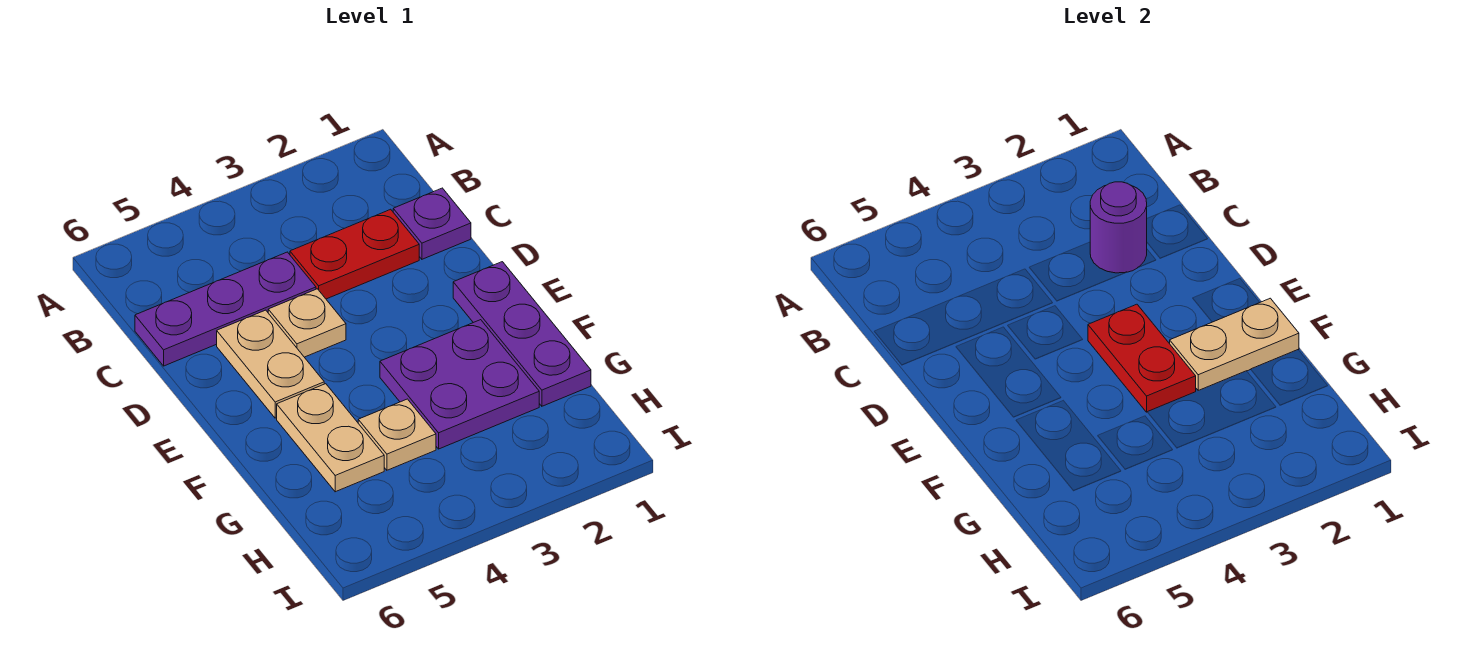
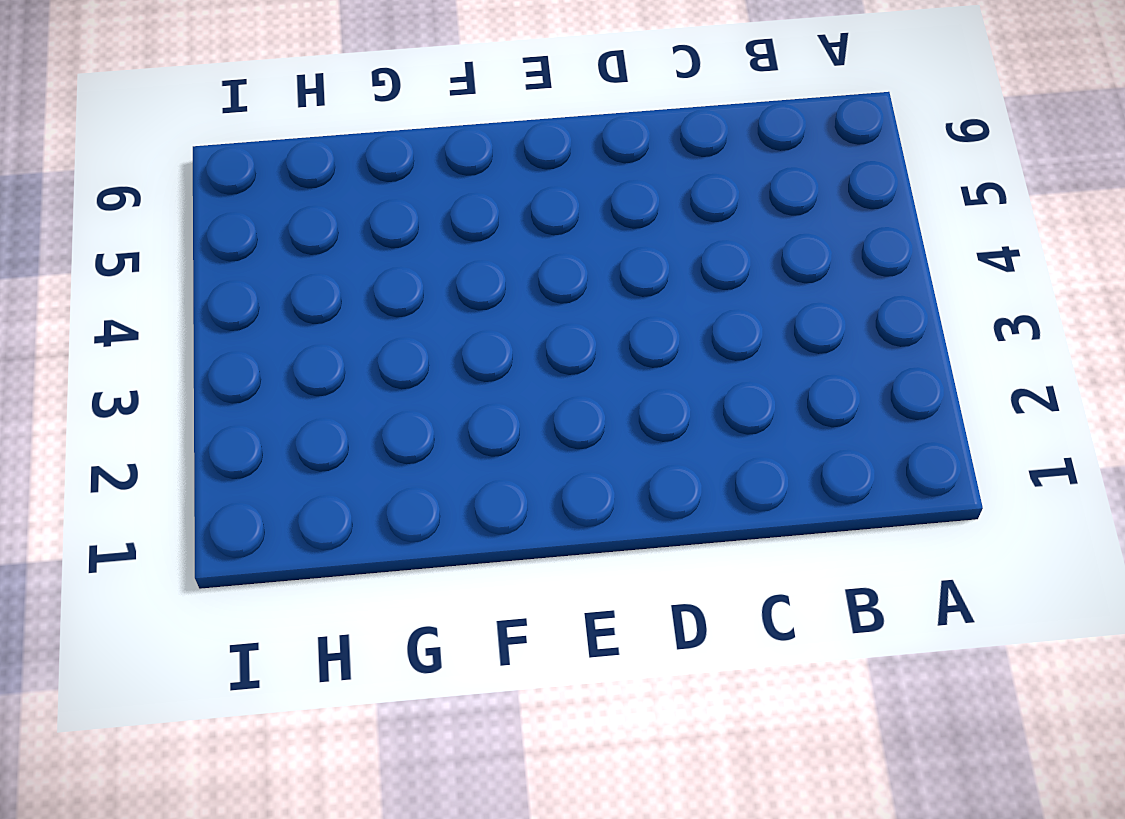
none -> purple 1x1 plate [393,188,471,259]
none -> red 1x2 plate [290,209,419,299]
none -> purple 1x3 plate [135,252,316,366]

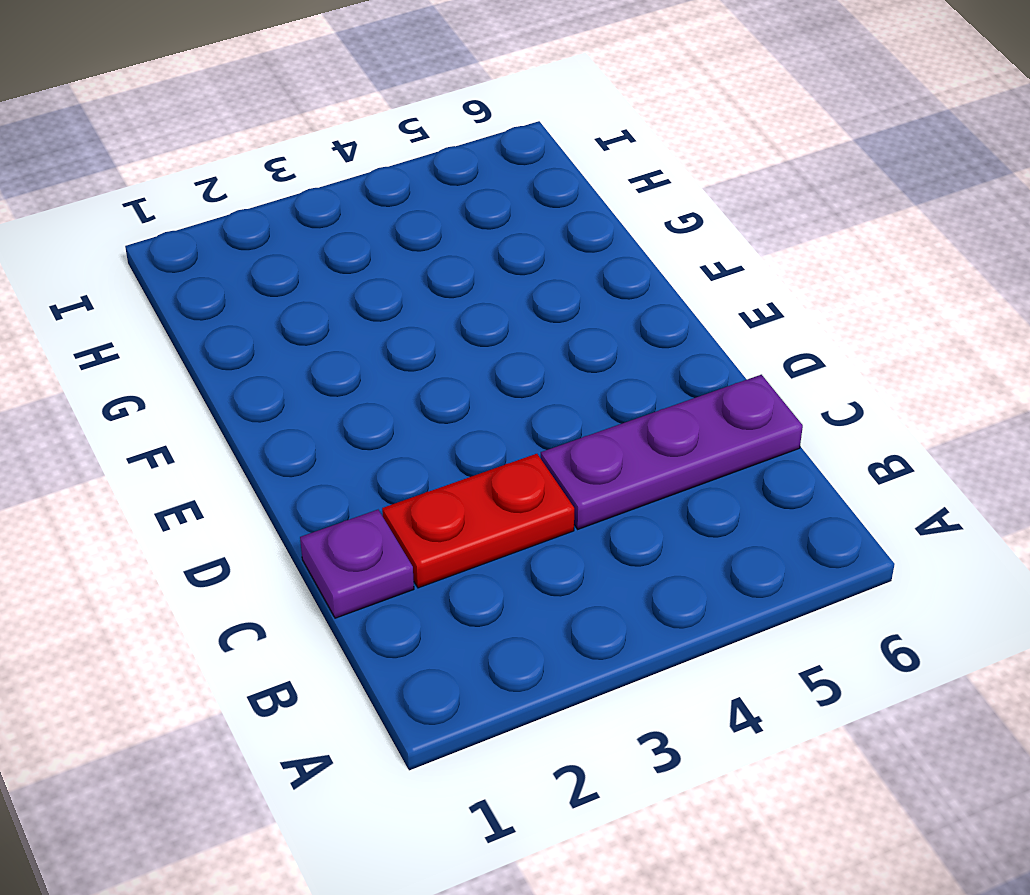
none -> tan 1x1 plate [268,289,346,357]
none -> tan 1x2 plate [217,310,324,418]
none -> purple 1x3 plate [453,262,591,406]

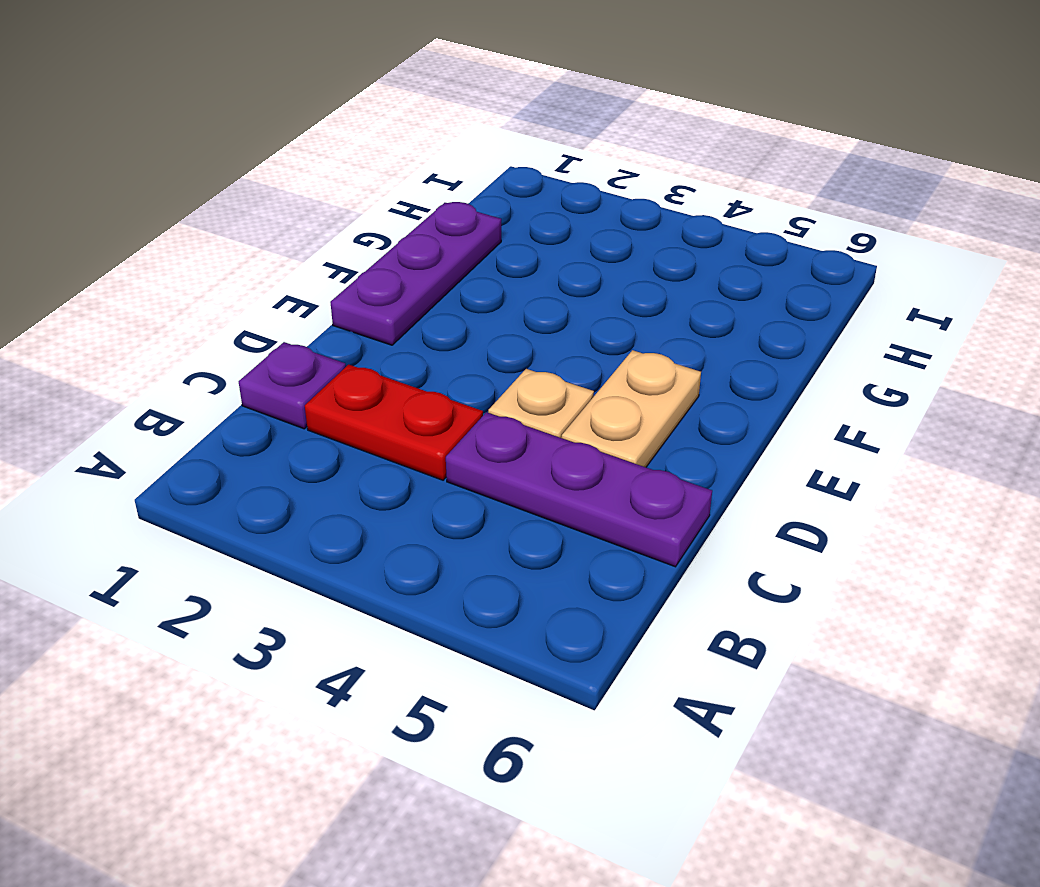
none -> purple 2x2 plate [380,320,539,449]
none -> tan 1x2 plate [277,384,384,492]
none -> tan 1x1 plate [358,399,436,470]

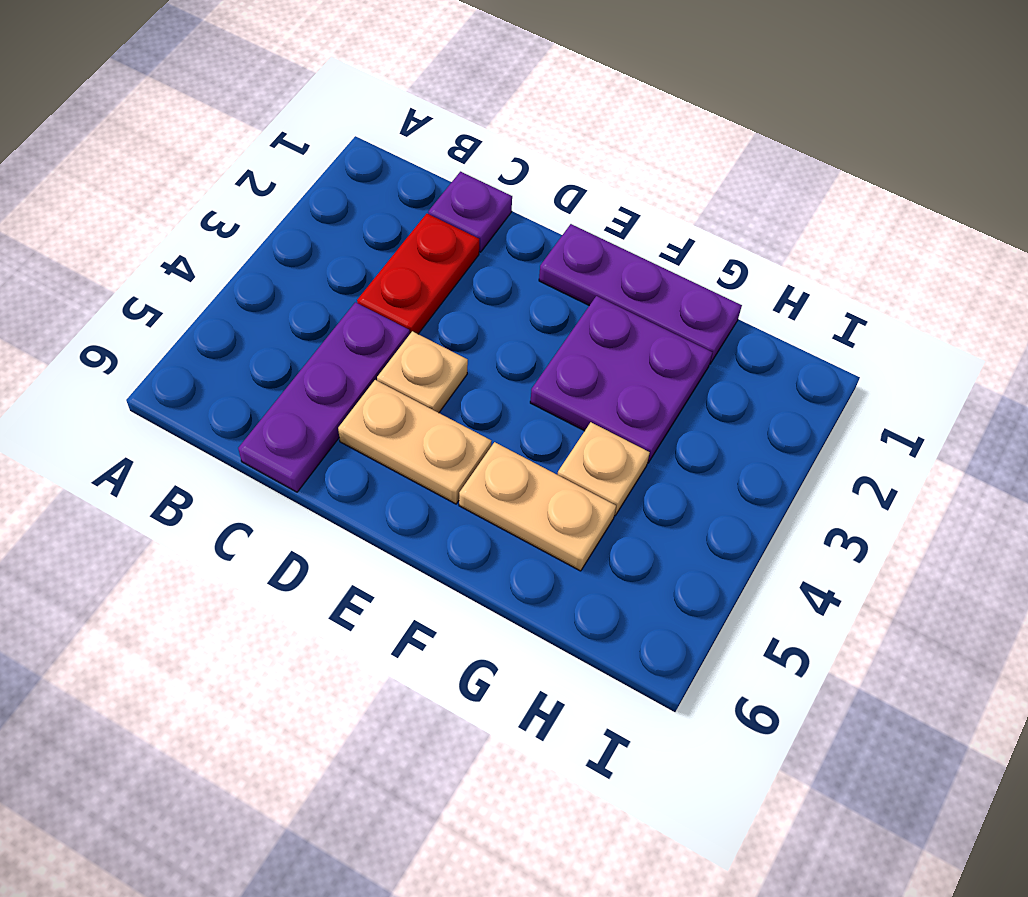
none -> purple 1x1 round brick [1090,182,1147,273]
none -> red 1x2 plate [1088,304,1196,412]
none -> tan 1x2 plate [1170,298,1299,390]

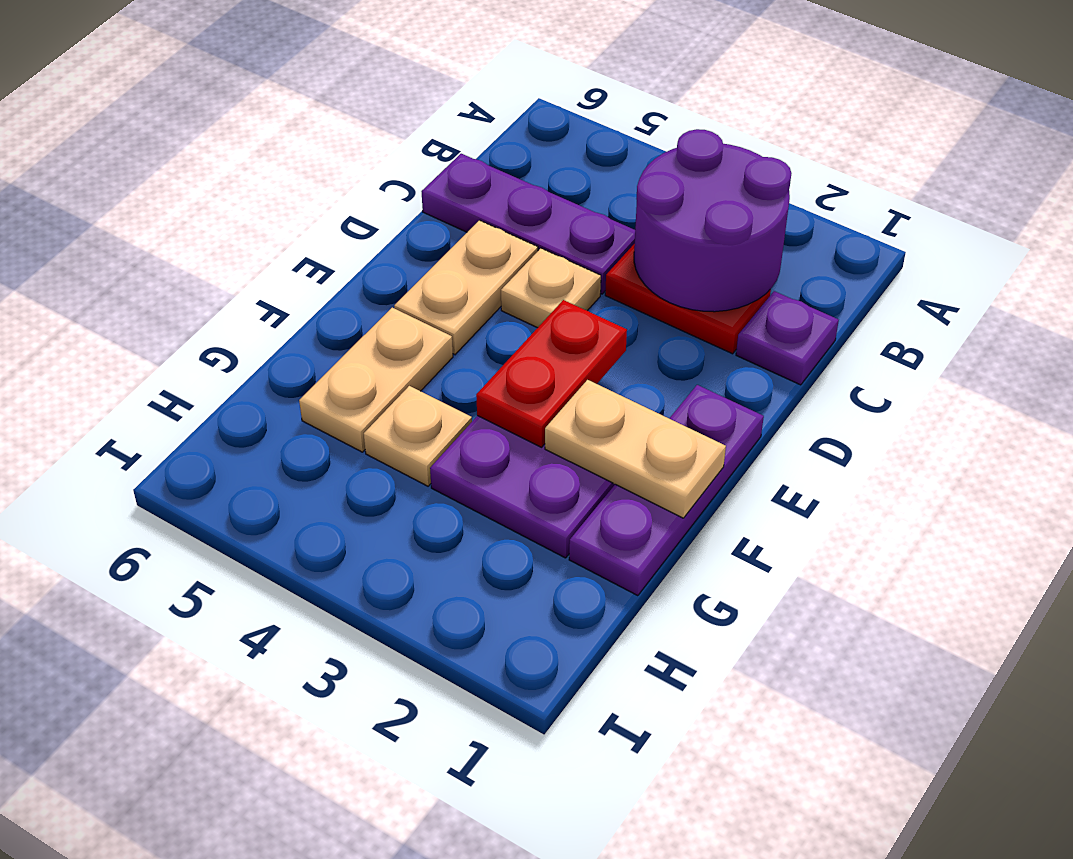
purple 2x2 round brick [634,129,791,312] -> purple 1x1 round brick [1090,182,1147,273]

